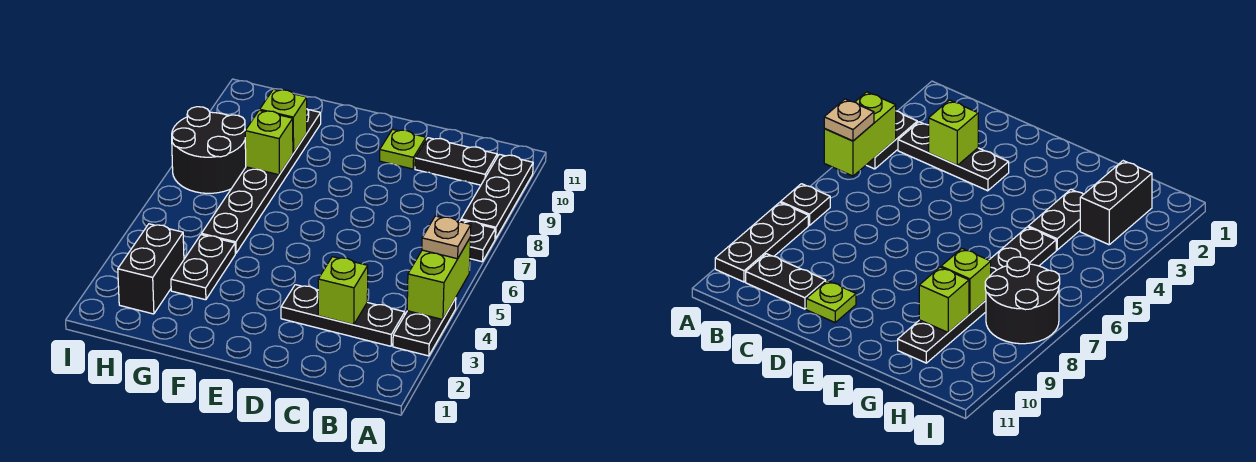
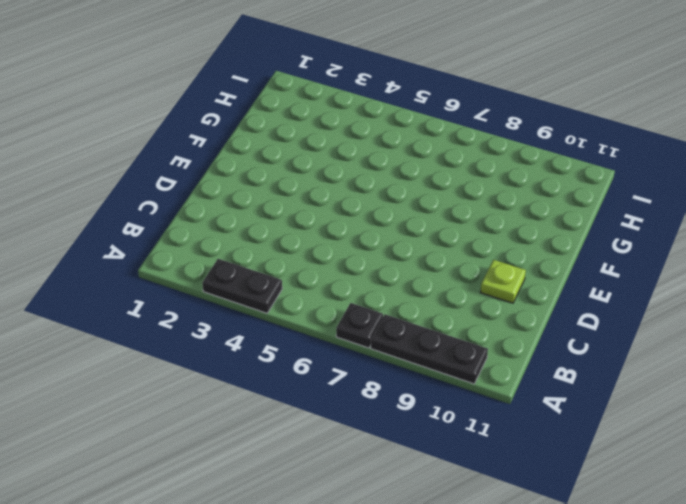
none -> black 1x3 plate [281,285,405,346]
none -> black 1x2 plate [415,138,497,185]
none -> black 1x2 plate [171,235,235,300]

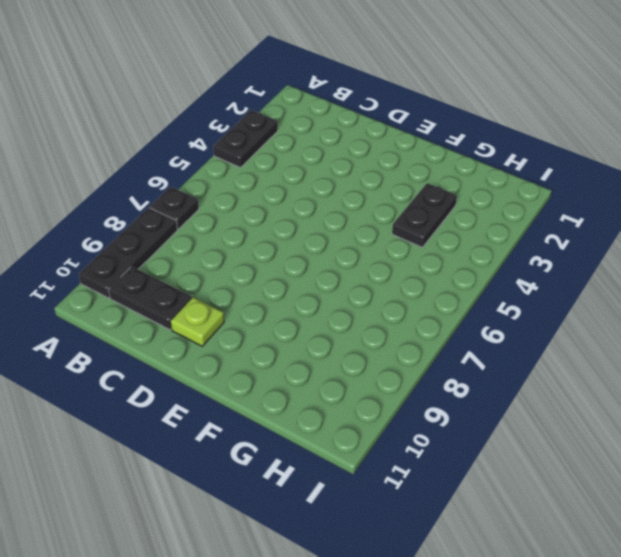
none -> black 1x3 plate [281,285,405,346]
none -> black 1x6 plate [202,109,321,254]
none -> black 1x2 brick [118,224,184,314]

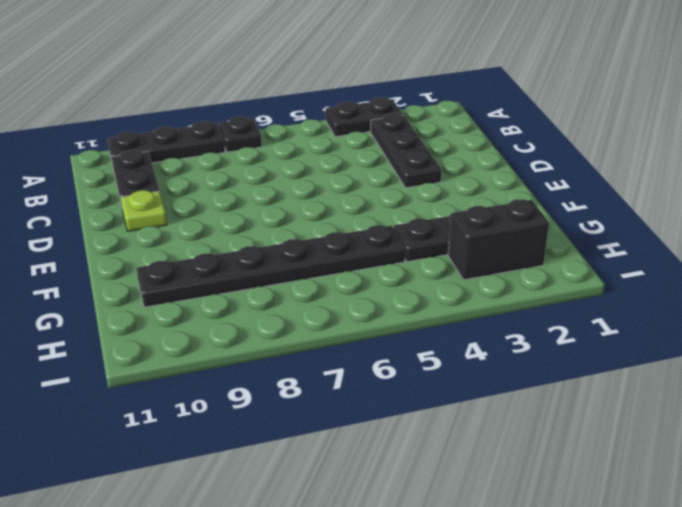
none -> black 2x2 round brick [172,107,246,193]
none -> lime 1x2 brick [407,238,470,320]
none -> lime 1x1 brick [318,257,368,325]

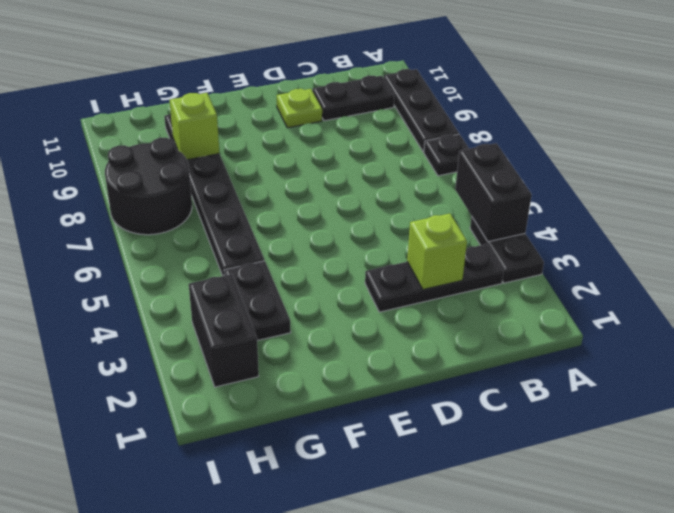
black 1x2 brick [455,143,532,242] -> lime 1x2 brick [407,238,470,320]
none -> lime 1x1 brick [245,110,293,175]
none -> tan 1x1 plate [422,216,471,259]

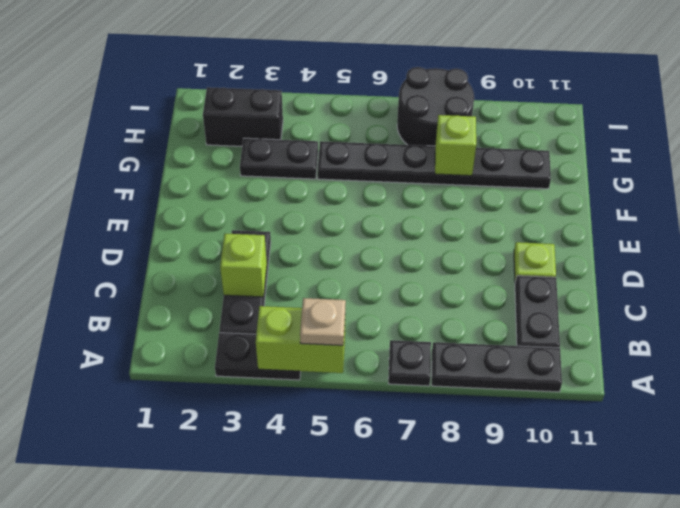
none -> lime 1x1 brick [260,89,307,153]

